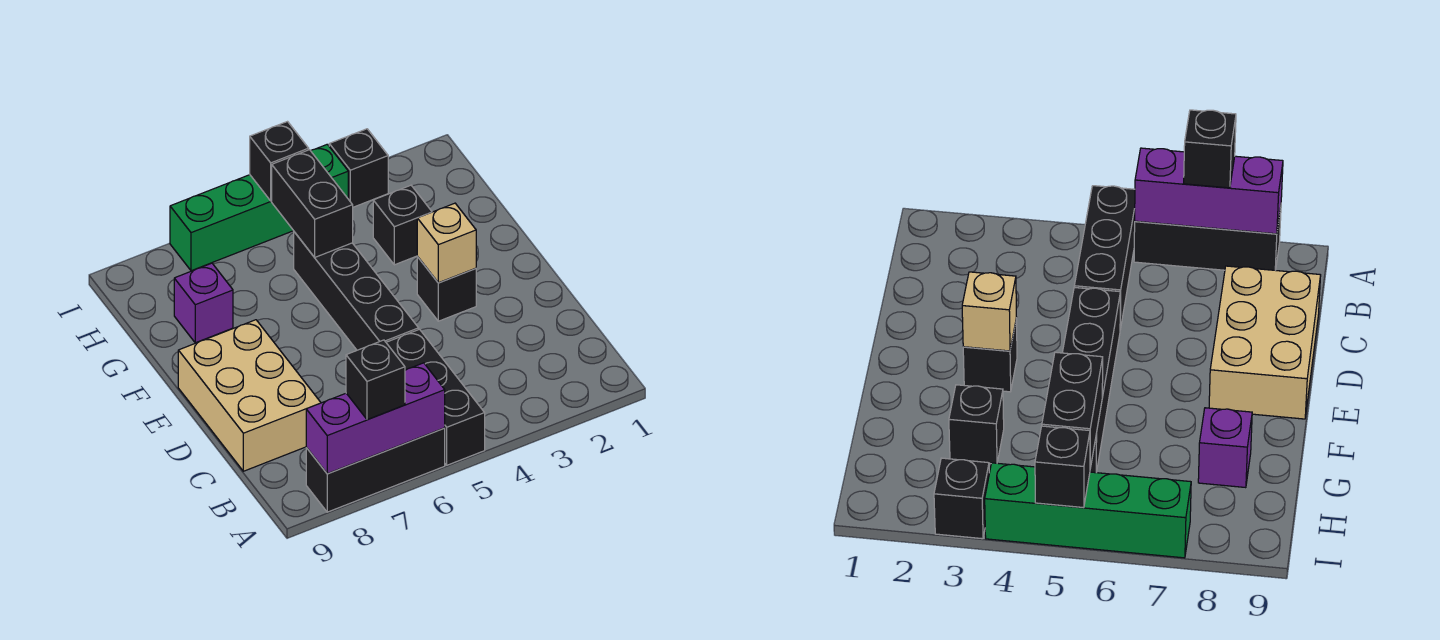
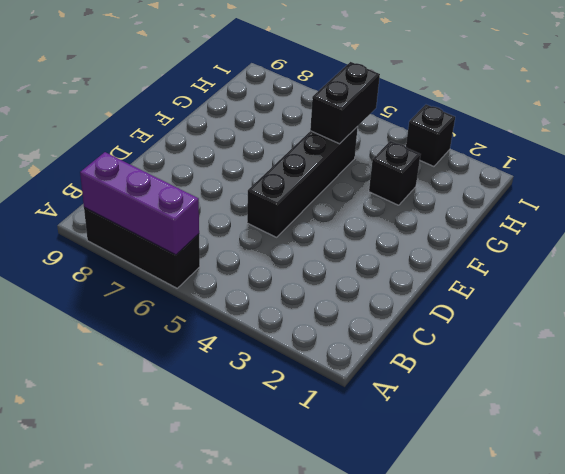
none -> black 1x3 brick [386,329,485,465]
none -> tan 2x3 brick [178,320,321,471]
none -> black 1x1 brick [417,257,476,321]

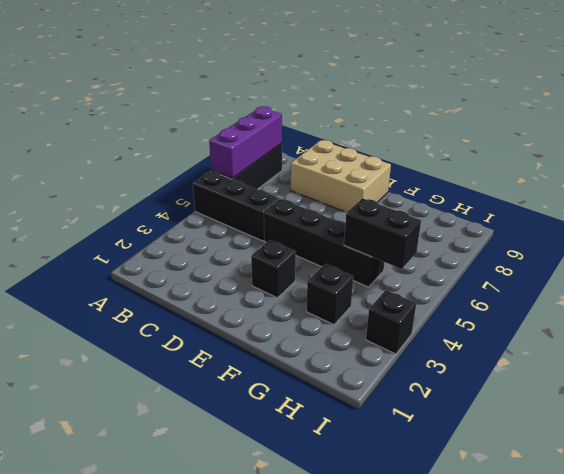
none -> purple 1x1 brick [174,263,233,343]
none -> green 1x4 brick [170,144,348,271]
none -> tan 1x1 brick [417,203,476,283]

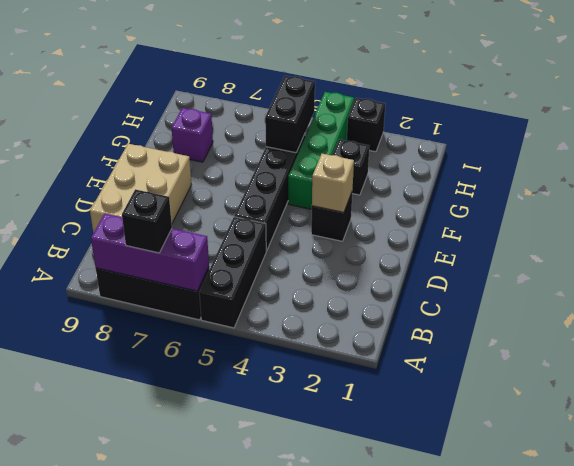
green 1x4 brick [288,92,354,209] -> green 1x4 brick turned to [170,144,348,271]
none -> black 1x1 brick [250,122,309,201]

